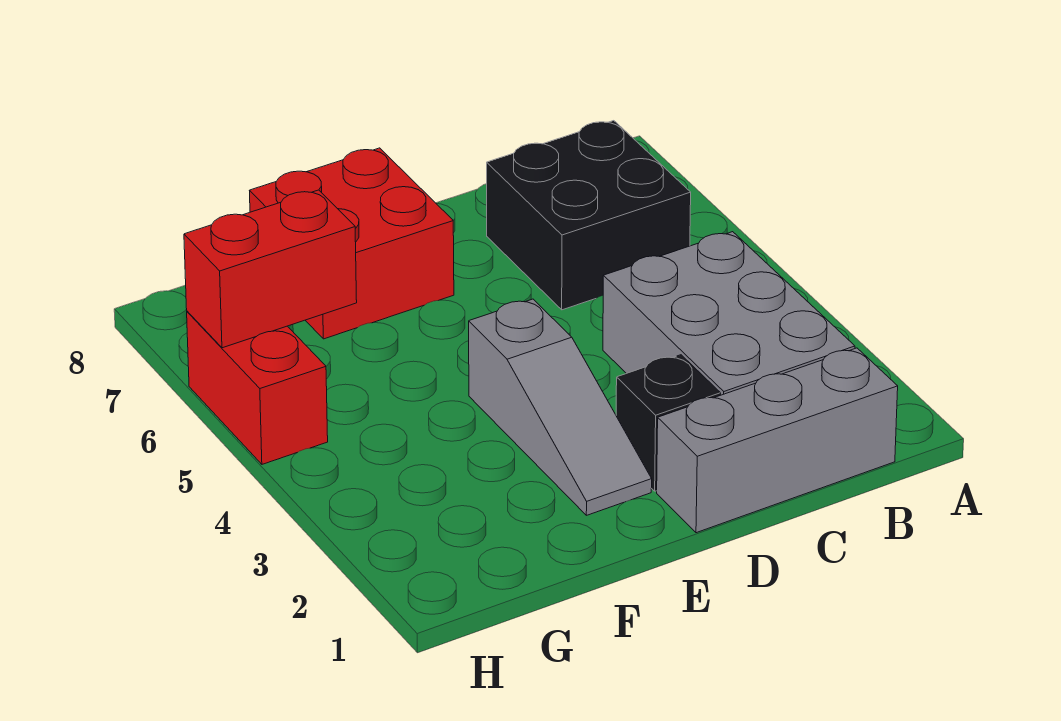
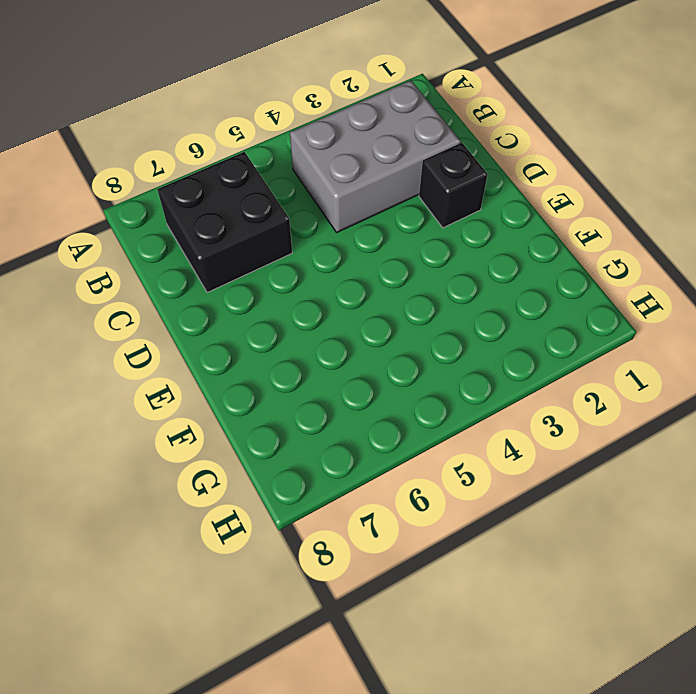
none -> grey 1x3 brick [657,348,898,533]
none -> grey 1x3 slope [469,299,652,515]

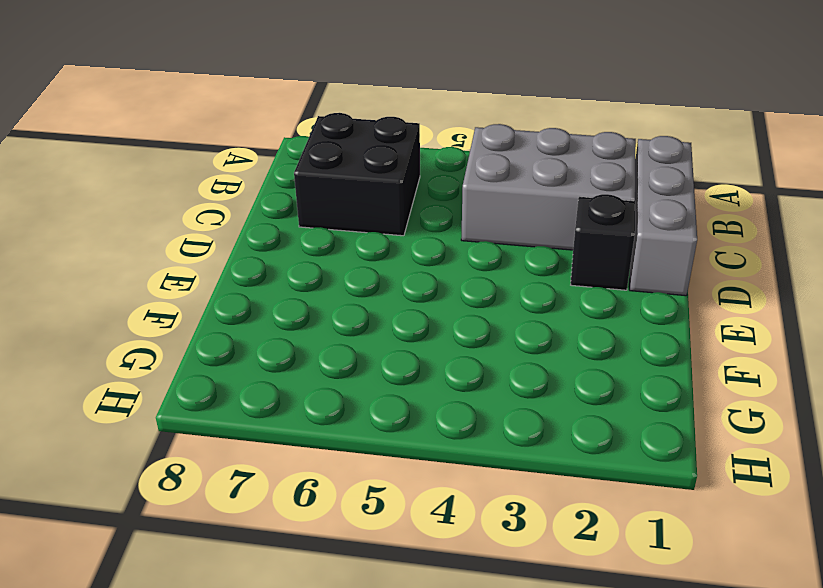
none -> grey 1x3 slope [469,299,652,515]
none -> red 2x2 brick [250,148,454,339]

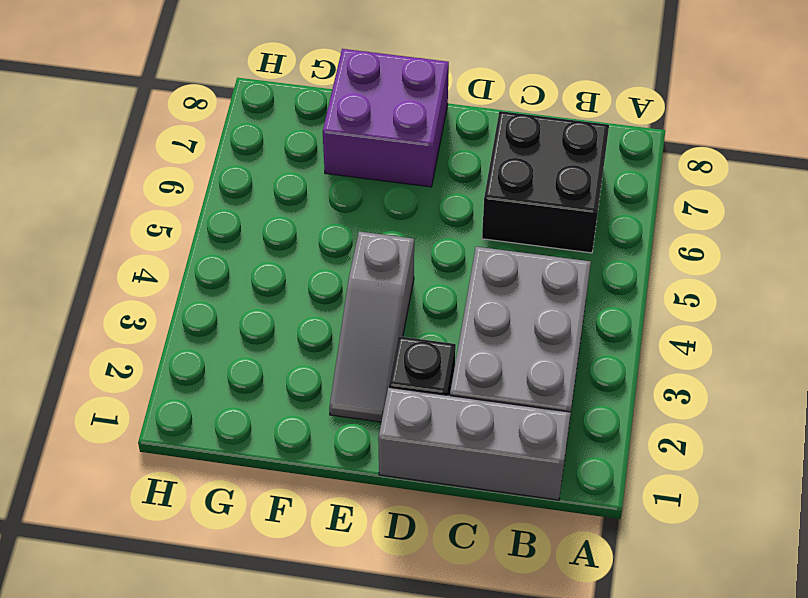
purple 2x2 brick [323,49,449,187] -> red 2x2 brick [250,148,454,339]
none -> red 1x2 brick [187,311,328,464]
none -> red 1x2 brick [184,190,357,348]

